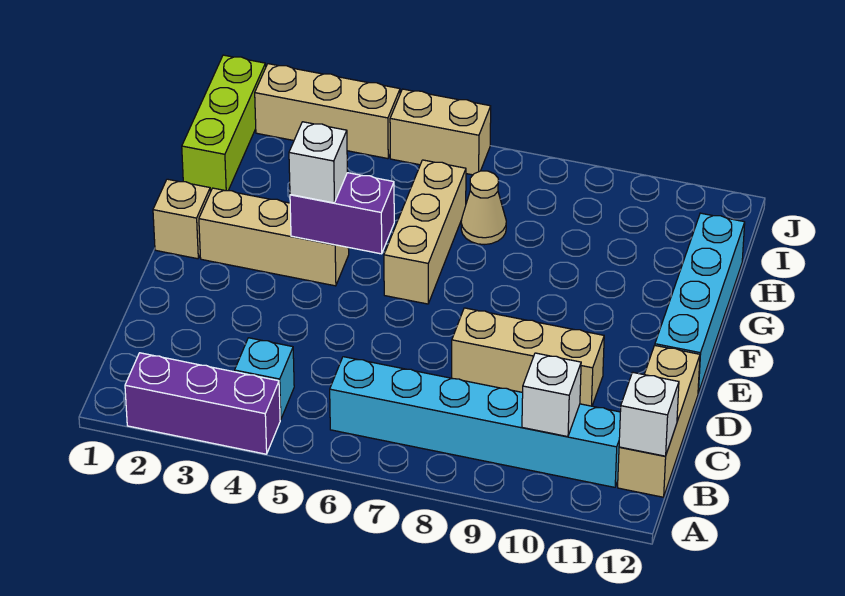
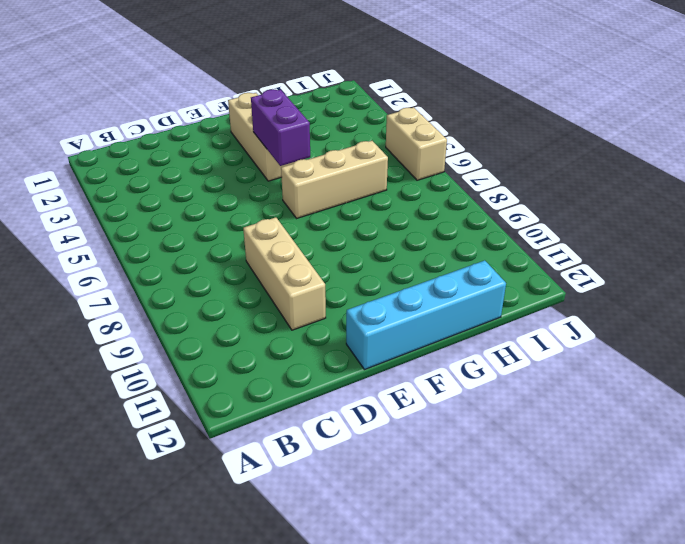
none -> purple 1x3 brick [125,353,280,454]
none -> cyan 1x1 brick [235,338,294,420]
none -> cyan 1x6 brick [330,357,620,487]

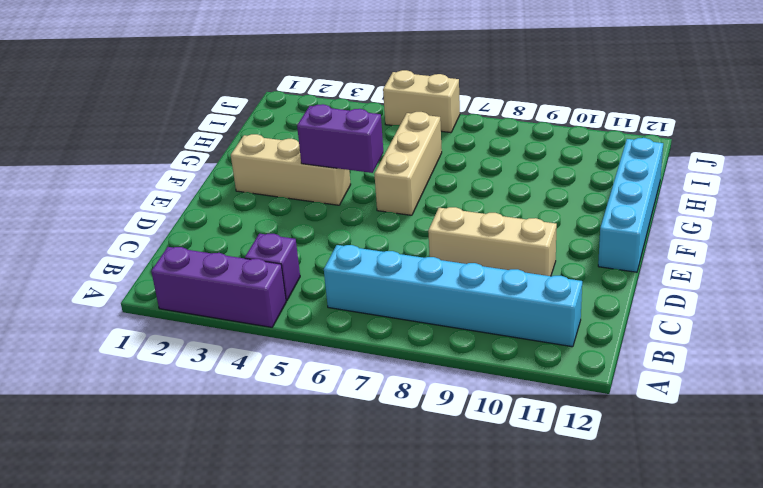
purple 1x1 brick [245,234,300,301] -> cyan 1x1 brick [235,338,294,420]
none -> tan 1x3 brick [618,346,700,497]
none -> tan 1x1 brick [153,179,210,259]
none -> lime 1x3 brick [182,55,266,192]

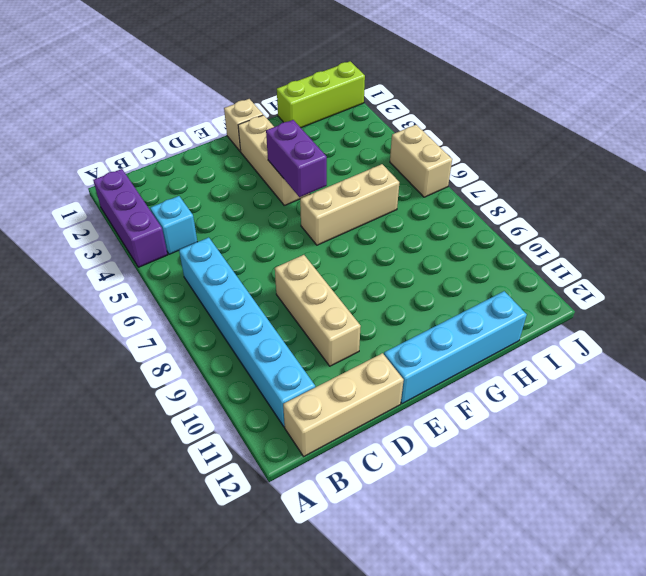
none -> tan 1x1 cone [461,171,506,245]
none -> tan 1x3 brick [255,64,400,159]
none -> white 1x1 brick [522,353,581,437]

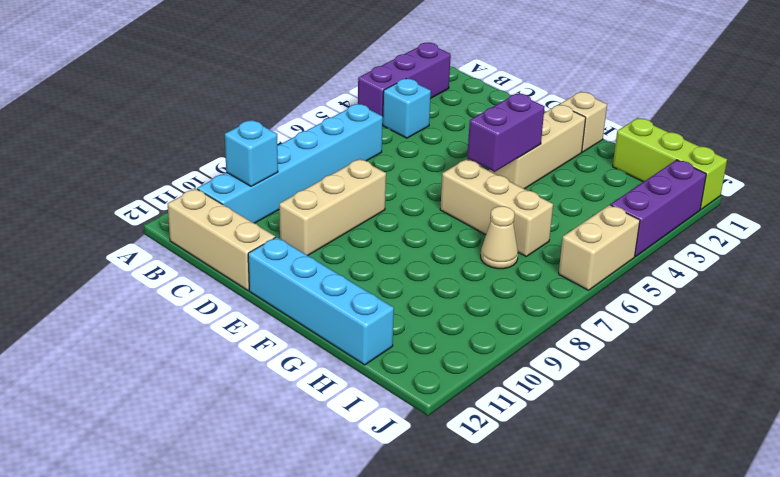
cyan 1x1 brick [225,120,278,186] -> white 1x1 brick [522,353,581,437]
purple 1x3 brick [611,160,706,257] -> tan 1x3 brick [255,64,400,159]
none -> white 1x1 brick [619,372,679,456]
none -> white 1x1 brick [289,122,347,203]

